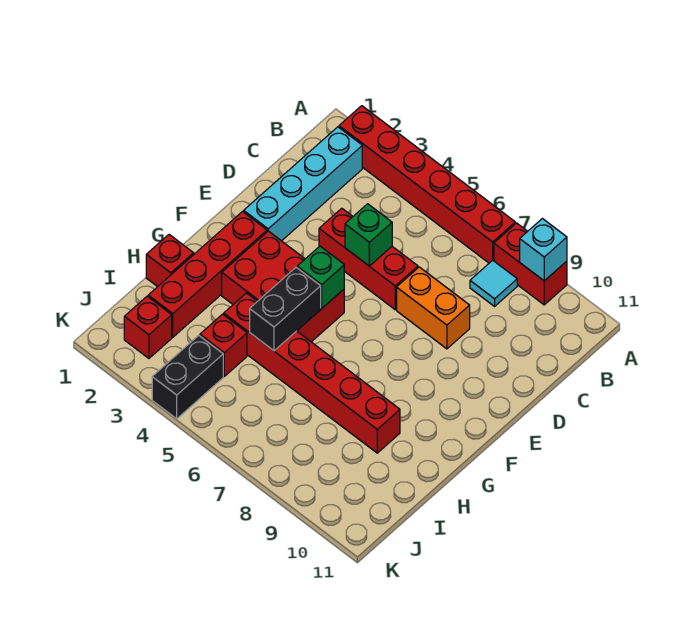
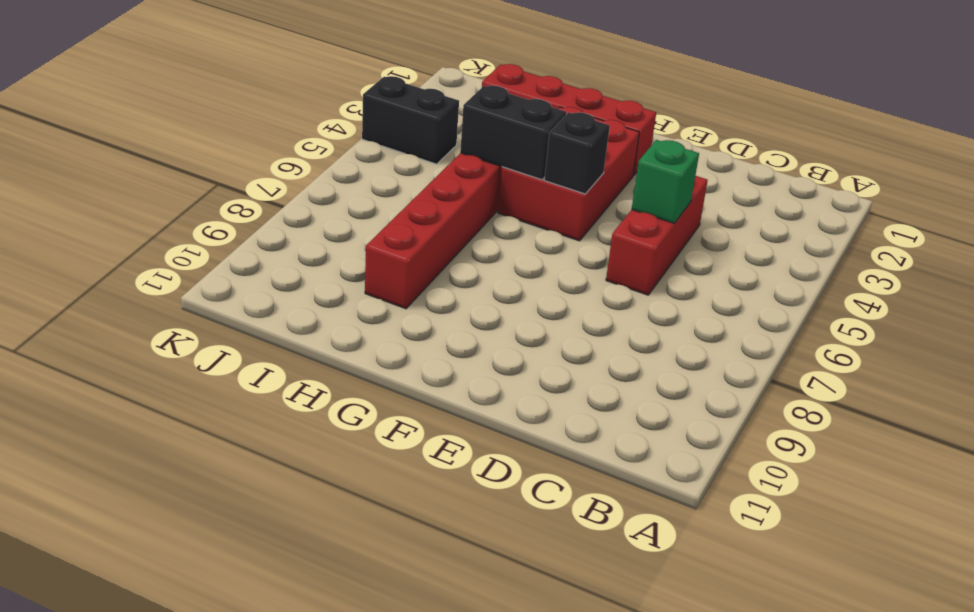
black 1x1 brick [544,112,610,194] -> green 1x1 brick [297,246,344,308]
none -> red 1x6 brick [339,106,515,263]
none -> red 1x2 brick [494,223,567,305]
none -> cyan 1x4 brick [244,127,362,241]

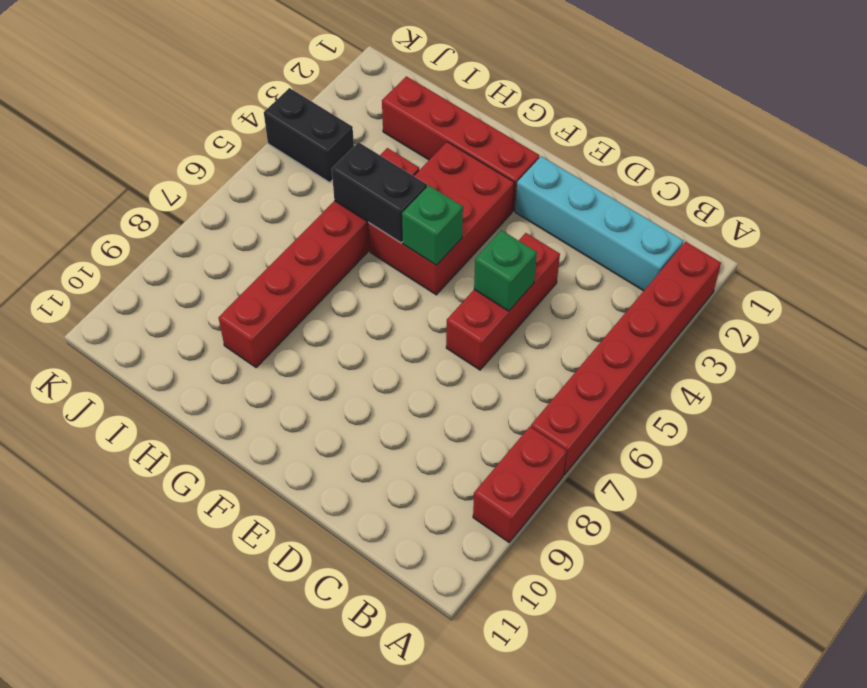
none -> cyan 1x1 tile [470,260,517,306]
none -> orange 1x2 brick [397,267,470,349]
none -> red 1x1 brick [146,235,194,287]

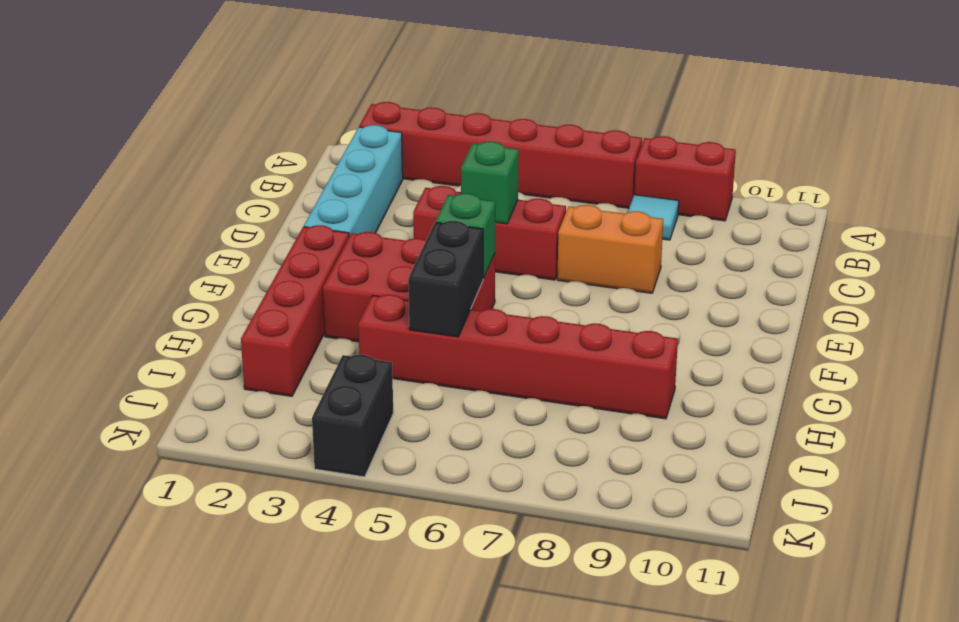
none -> red 1x1 brick [146,235,194,287]
none -> red 1x1 brick [200,314,247,376]
none -> red 1x1 brick [124,296,172,358]

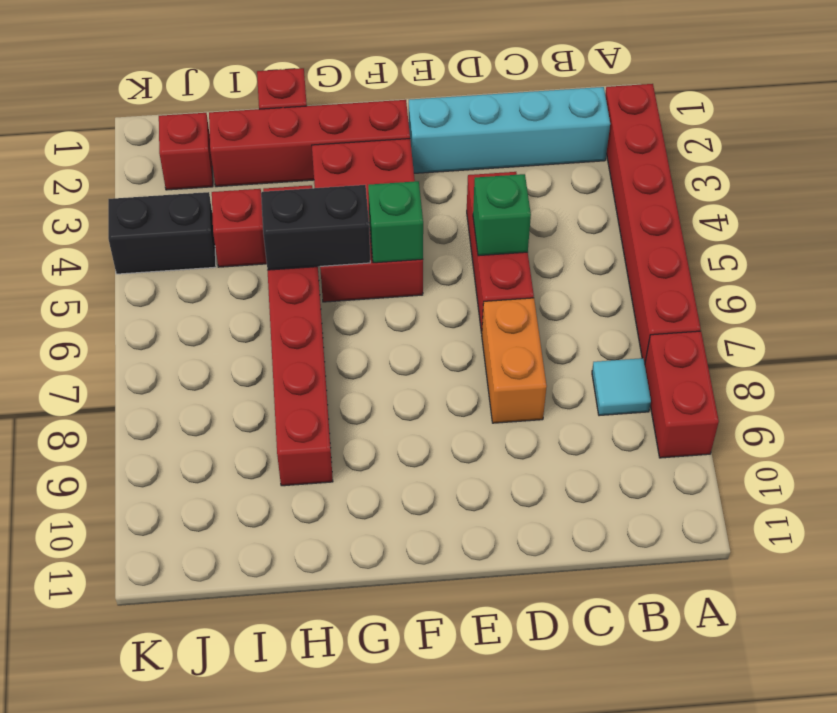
none -> cyan 1x1 brick [520,219,567,281]

